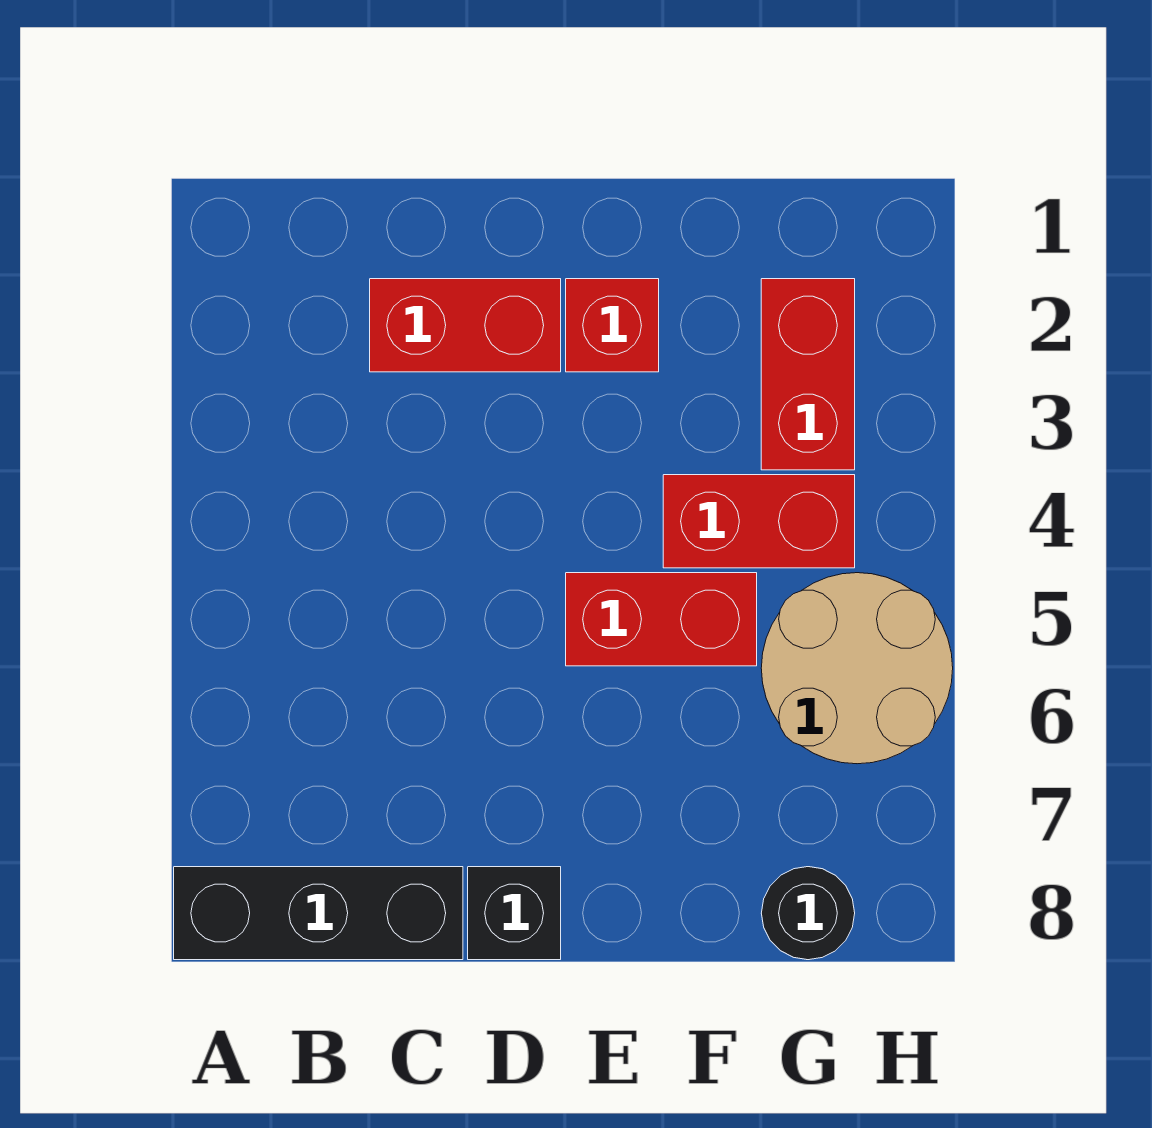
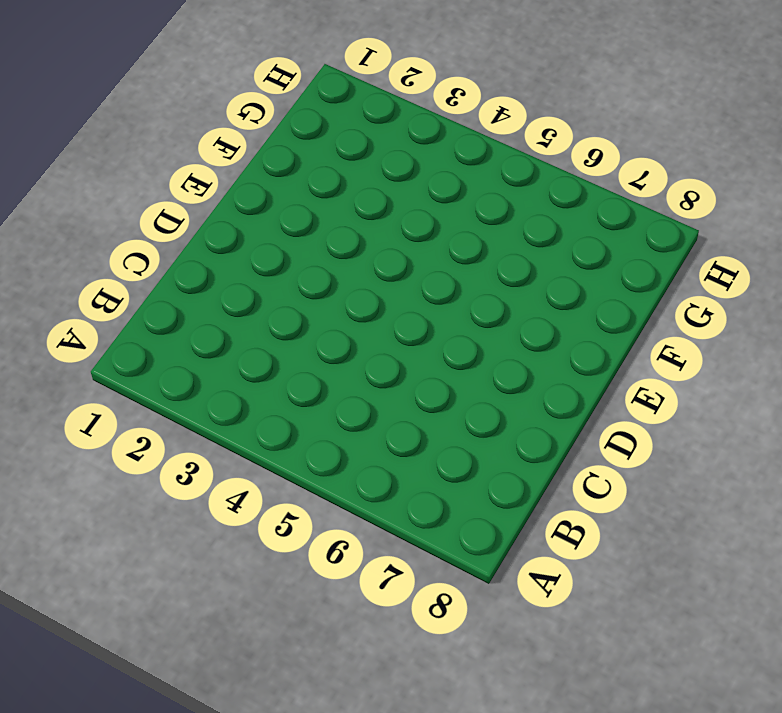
none -> black 1x3 brick [174,867,463,960]
none -> red 1x2 brick [370,279,561,372]

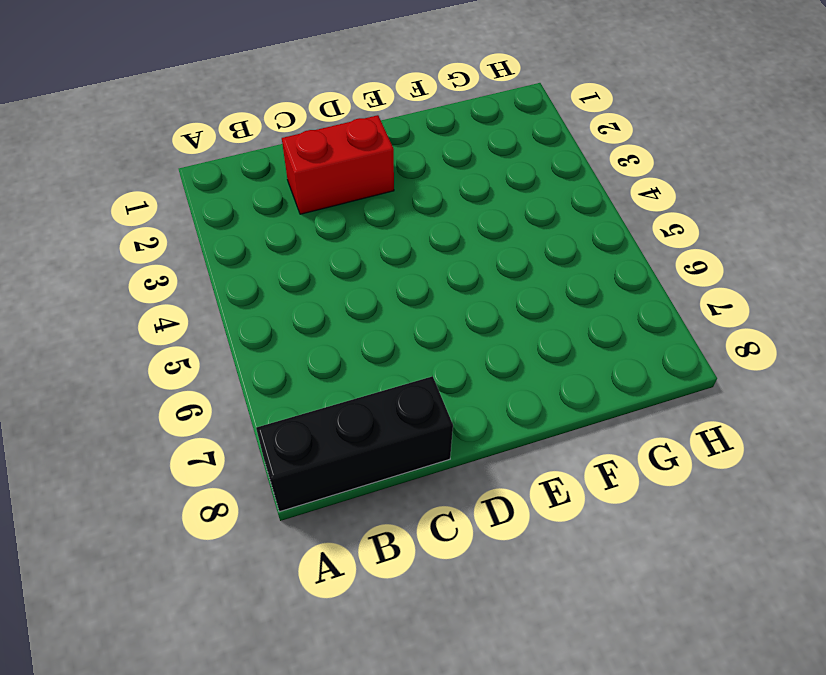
none -> black 1x1 brick [468,867,561,960]
none -> red 1x1 brick [566,279,659,372]

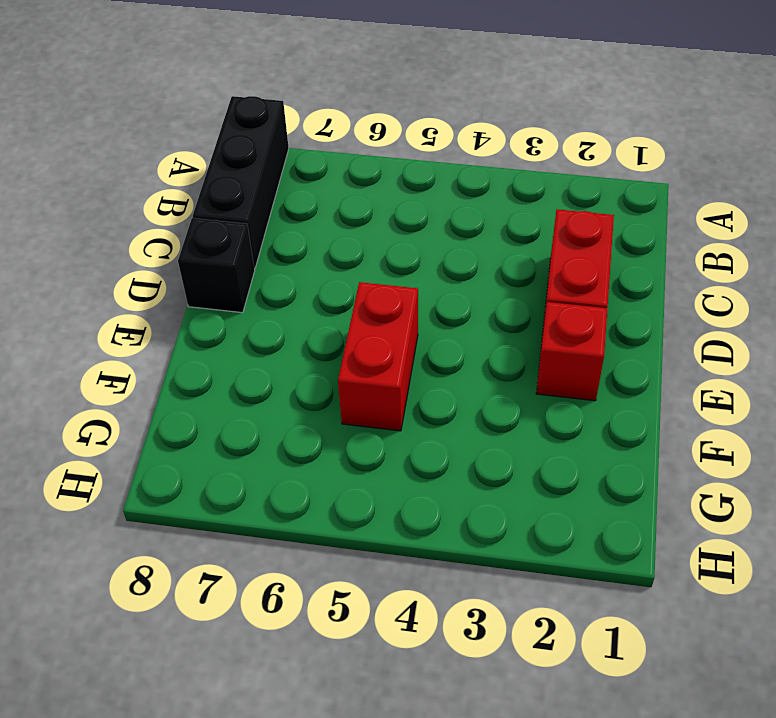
none -> red 1x2 brick [663,475,855,568]
none -> red 1x2 brick [761,279,855,470]

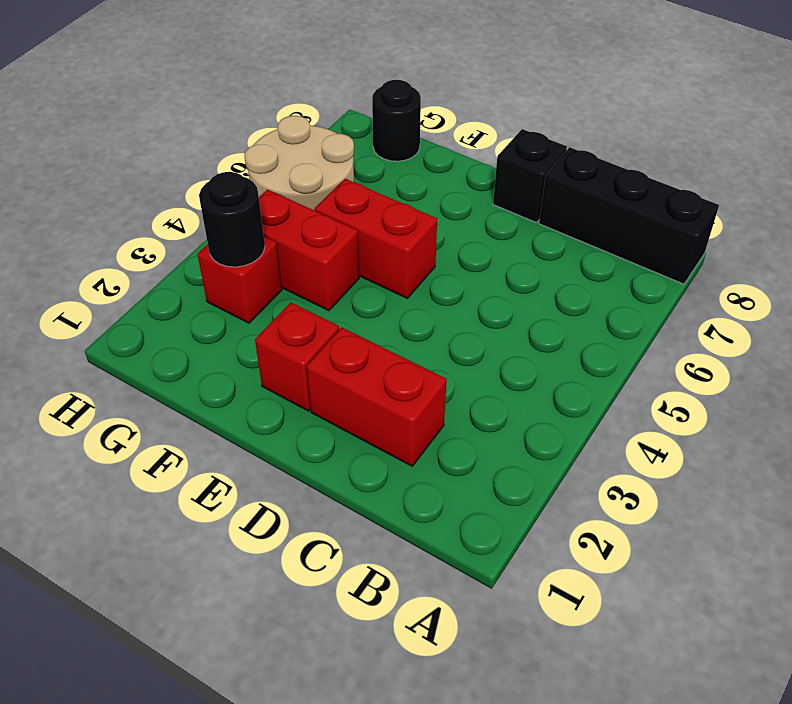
red 1x1 brick [197,236,282,323] -> red 1x2 brick [761,279,855,470]
black 1x1 round brick [199,172,265,267] -> none

